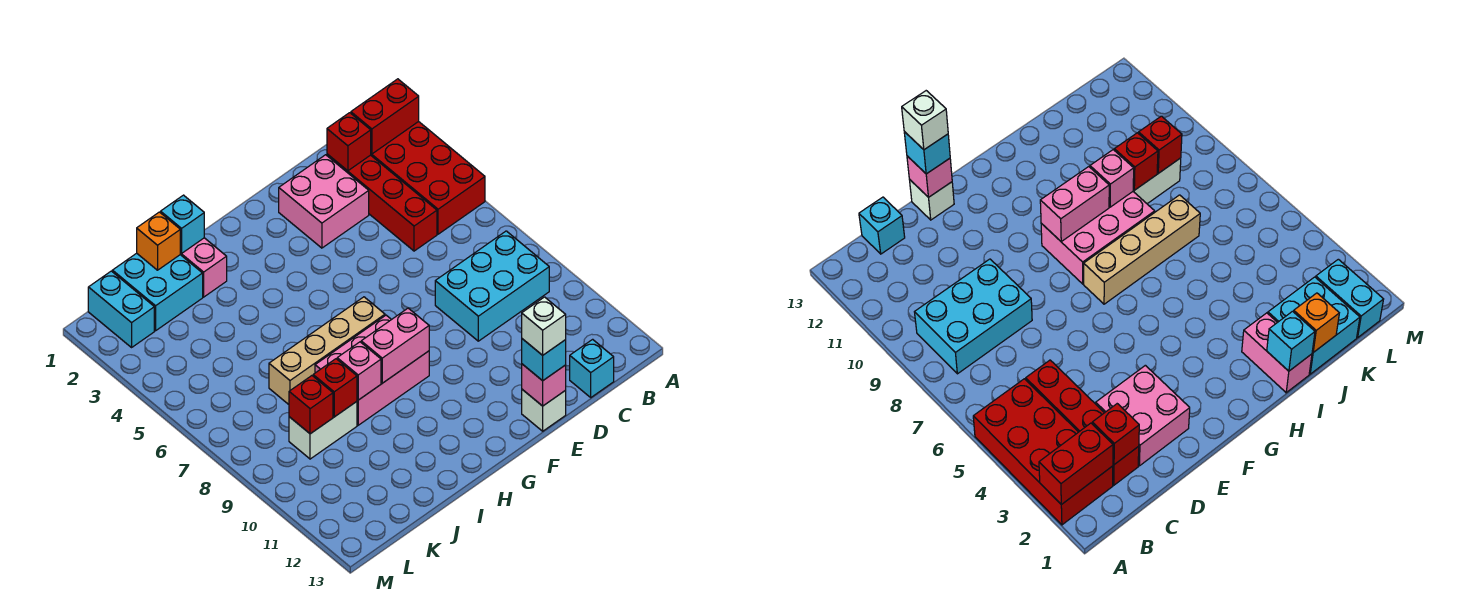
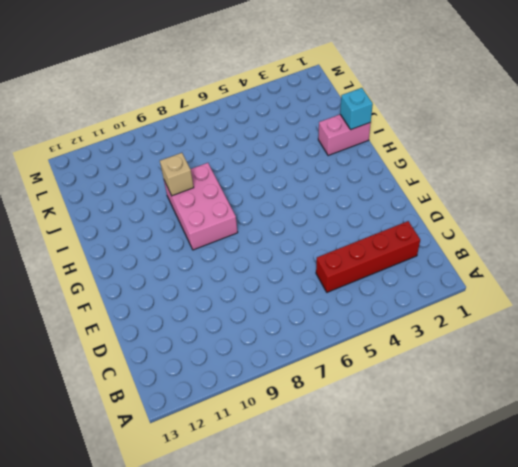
tan 1x1 brick [160,153,194,196] -> pink 1x1 brick [337,342,381,400]
none -> red 2x4 brick [371,122,485,234]
none -> cyan 2x3 brick [435,231,549,341]
none -> cyan 1x1 brick [570,339,614,397]

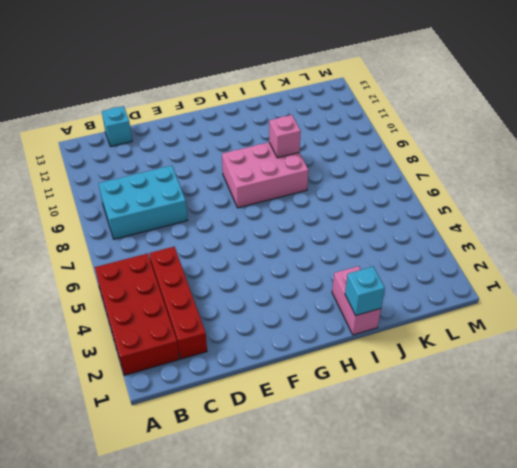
none -> pink 2x2 brick [279,155,369,248]
none -> white 1x1 brick [522,389,566,431]
none -> tan 1x4 brick [269,297,385,404]

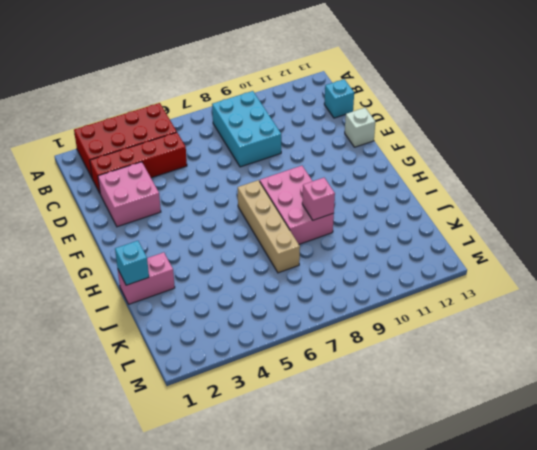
none -> cyan 2x2 brick [112,253,203,331]
none -> white 1x2 brick [289,402,357,459]
none -> cyan 1x2 brick [88,271,154,347]

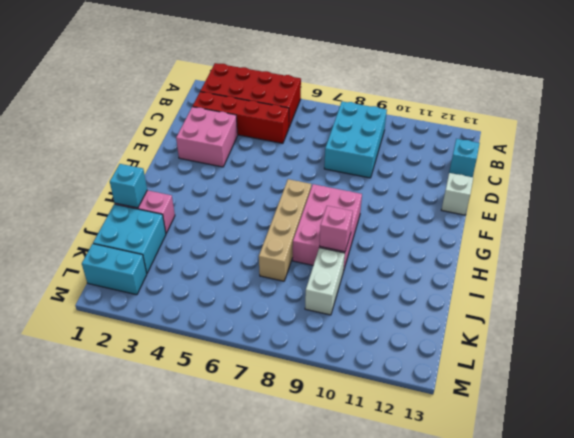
none -> red 1x2 brick [351,79,419,154]
none -> red 1x1 brick [327,113,371,171]
none -> pink 1x1 brick [522,364,566,406]

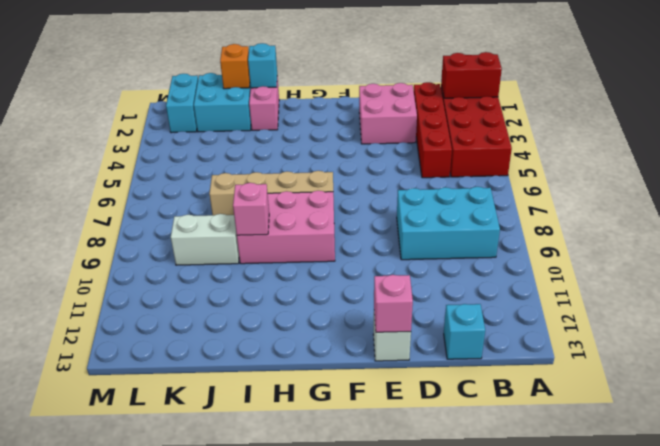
none -> red 1x1 brick [327,113,371,171]
none -> pink 1x2 brick [361,308,429,383]
none -> red 1x1 brick [313,359,357,417]

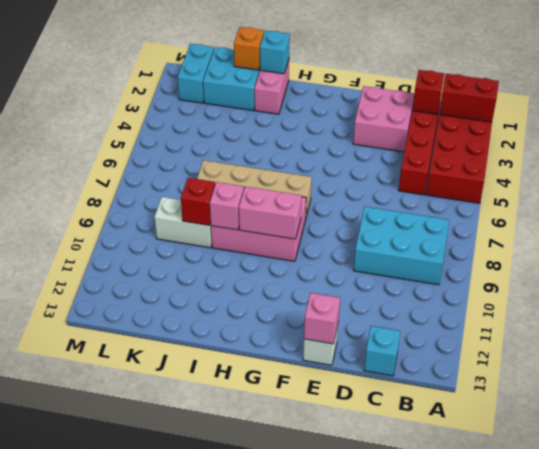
none -> red 1x1 brick [289,376,333,434]
none -> cyan 1x1 brick [522,339,566,381]
none -> white 1x1 brick [522,297,566,355]

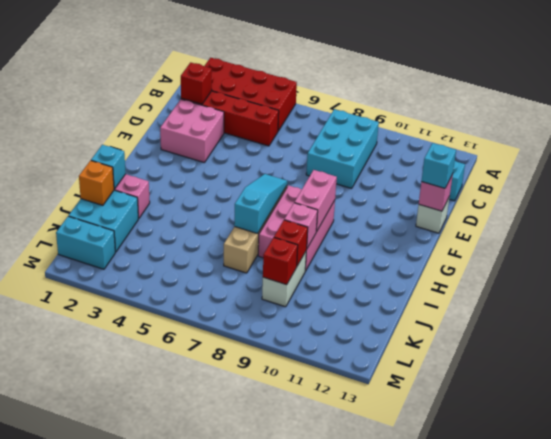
cyan 1x3 slope [234,174,287,234] -> none
none -> red 1x2 brick [351,79,419,154]
none -> white 1x1 brick [522,297,566,355]

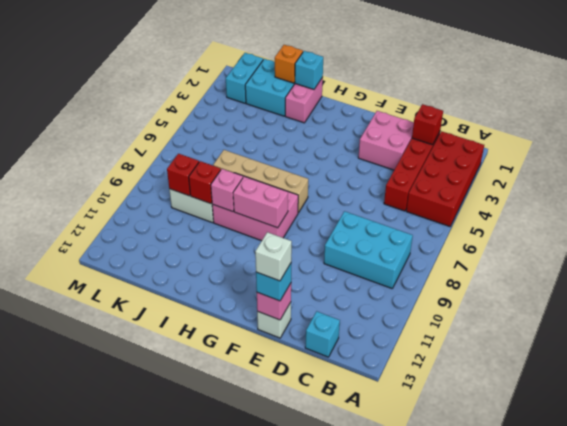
none -> red 1x2 brick [351,79,419,154]

